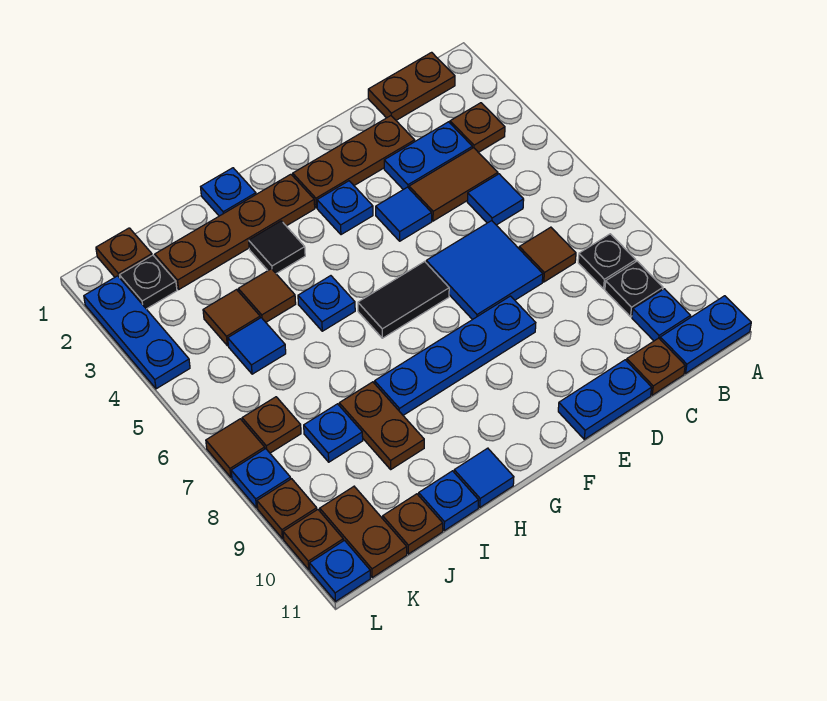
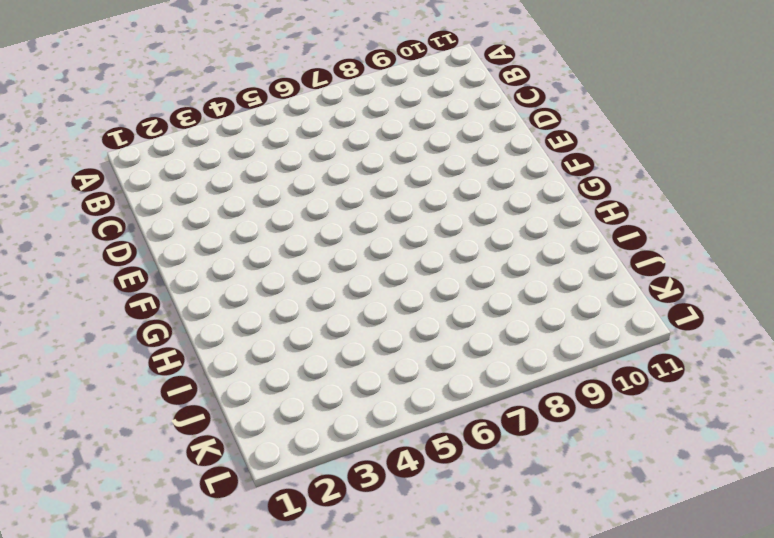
none -> blue 1x2 plate [660,296,751,373]
none -> brown 1x2 plate [368,52,455,120]
none -> brown 1x1 plate [450,103,505,152]
none -> black 1x1 plate [578,234,636,289]

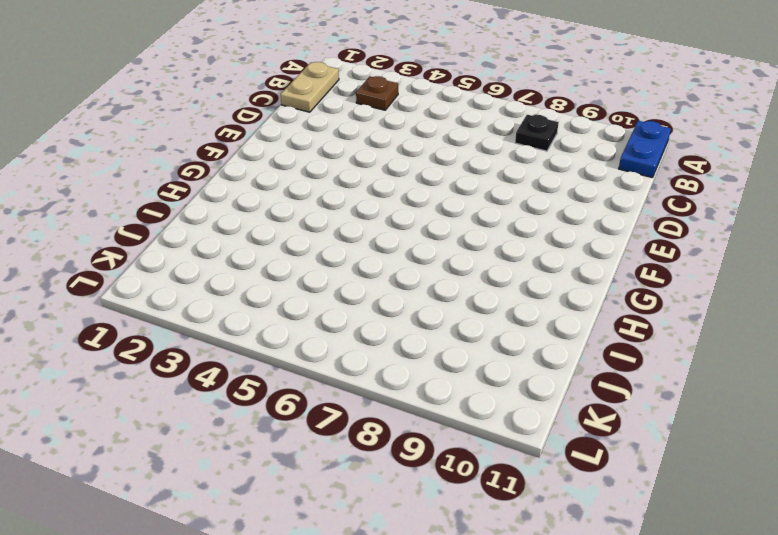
tan 1x2 plate [281,62,339,112] -> brown 1x2 plate [368,52,455,120]
none -> black 1x1 plate [605,261,663,317]
none -> blue 1x1 plate [632,289,690,341]
none -> blue 1x2 plate [384,122,472,190]
none -> brown 1x2 tile [409,148,498,221]

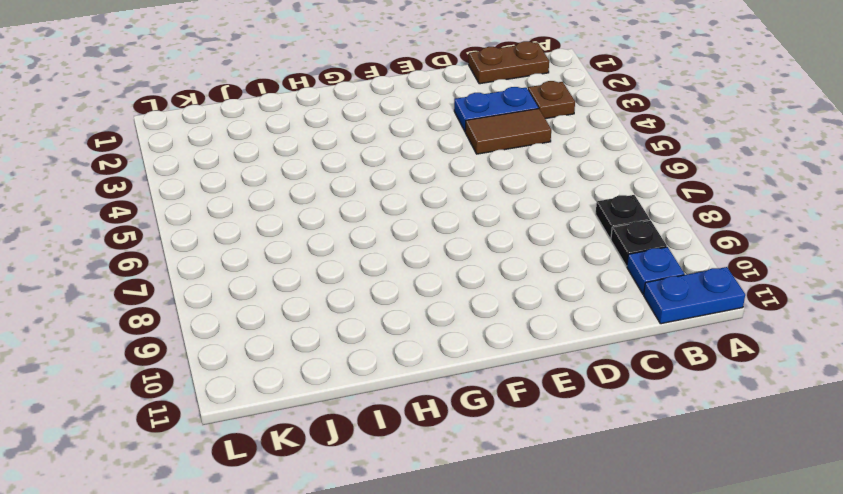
none -> blue 1x1 tile [467,174,524,225]
none -> brown 1x1 tile [519,227,576,282]
none -> brown 1x1 plate [627,338,685,395]
none -> brown 1x3 plate [293,116,415,208]

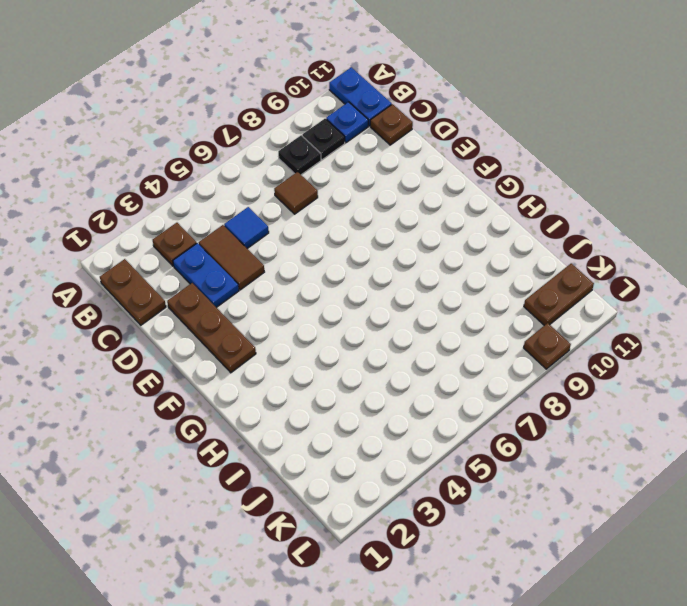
none -> blue 2x2 tile [426,221,543,320]
none -> blue 1x2 plate [558,360,652,439]
none -> blue 1x1 tile [376,187,432,241]
none -> blue 1x4 plate [375,296,536,415]

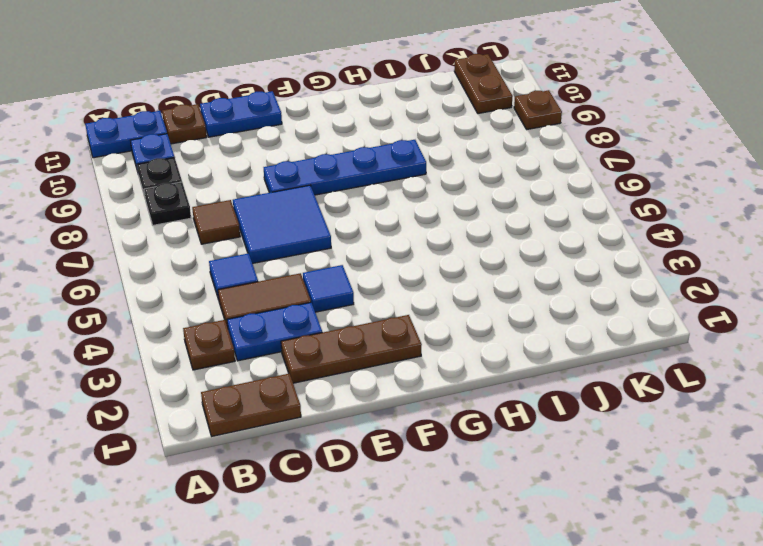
none -> blue 1x1 plate [317,181,373,235]
none -> black 1x2 tile [358,262,449,338]
none -> brown 1x4 plate [155,174,315,289]
none -> blue 1x1 plate [201,168,256,216]

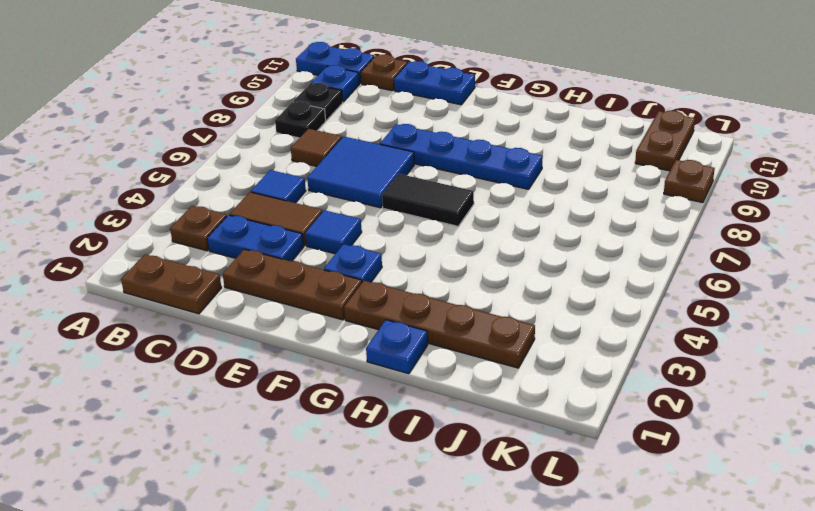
none -> black 1x1 tile [249,221,305,274]
none -> blue 1x1 plate [298,276,355,331]
none -> blue 1x1 tile [454,448,514,507]
none -> brown 1x1 tile [238,269,296,322]

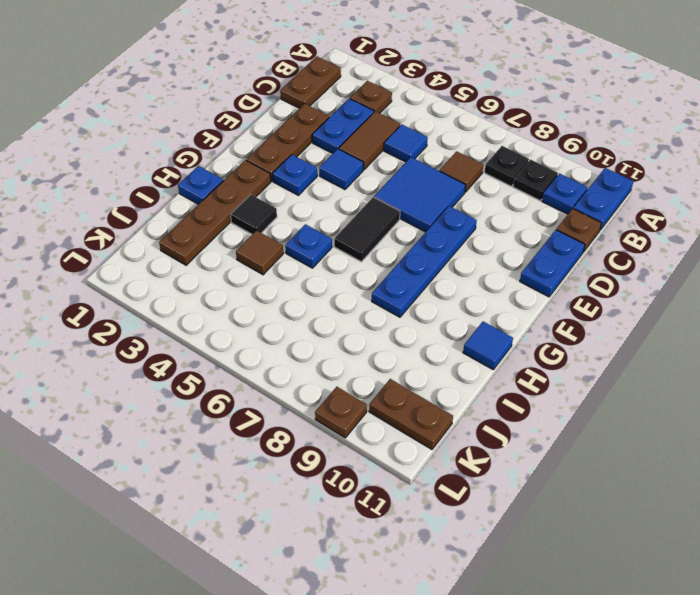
none -> brown 1x2 plate [339,382,424,469]
none -> blue 1x1 plate [419,471,478,531]
none -> brown 1x1 tile [203,290,260,346]
none -> blue 1x1 tile [228,318,286,374]

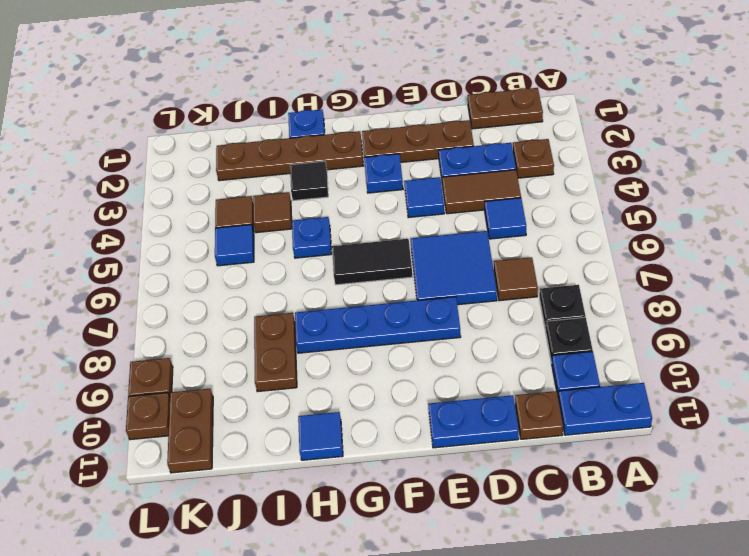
none -> blue 1x1 plate [419,471,478,531]
none -> blue 1x1 plate [304,404,363,462]
none -> brown 1x1 plate [383,494,443,554]
none -> brown 1x1 plate [96,228,152,278]

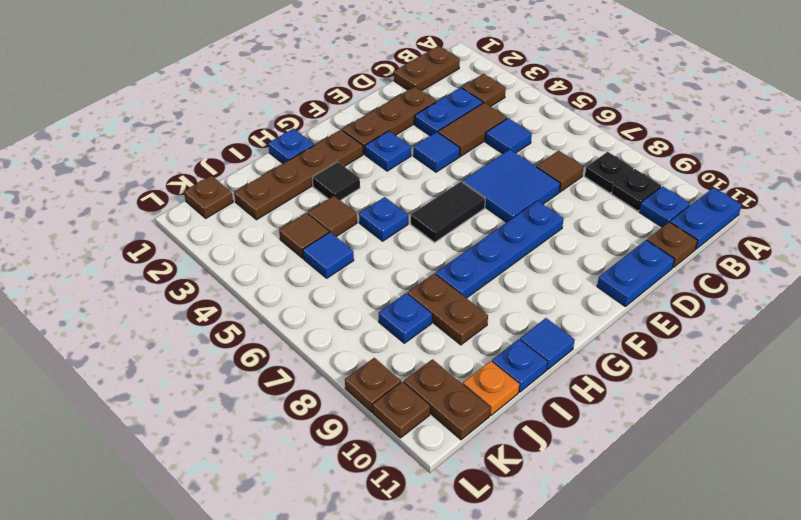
orange 1x1 plate [463,361,519,416] -> brown 1x1 plate [383,494,443,554]
none -> black 1x1 plate [120,255,177,309]
none -> brown 1x1 plate [242,397,301,453]
none -> blue 1x3 plate [84,276,190,389]
none -> brown 1x1 tile [206,419,265,477]

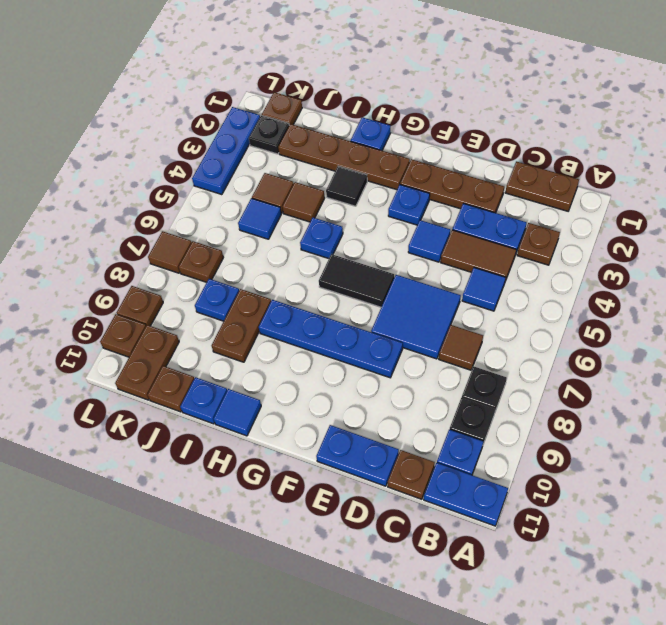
none -> blue 1x1 plate [231,449,291,508]
none -> blue 1x1 plate [310,540,370,601]

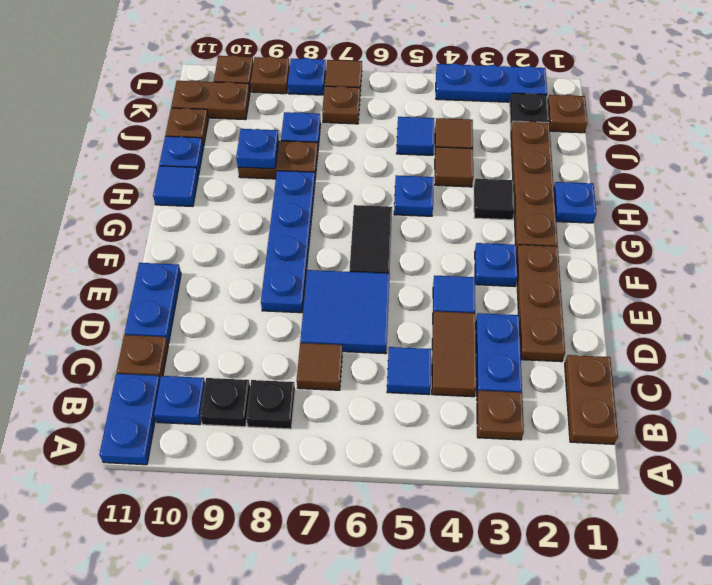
blue 1x1 plate [236,129,279,169] -> blue 1x1 plate moved to [310,540,370,601]

